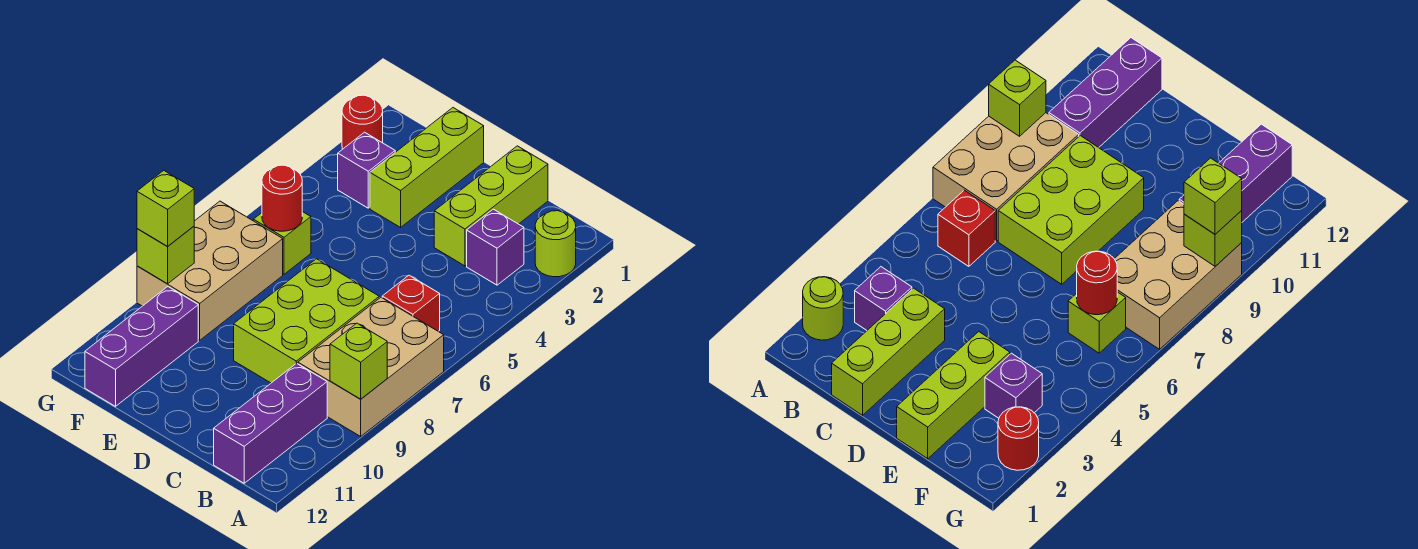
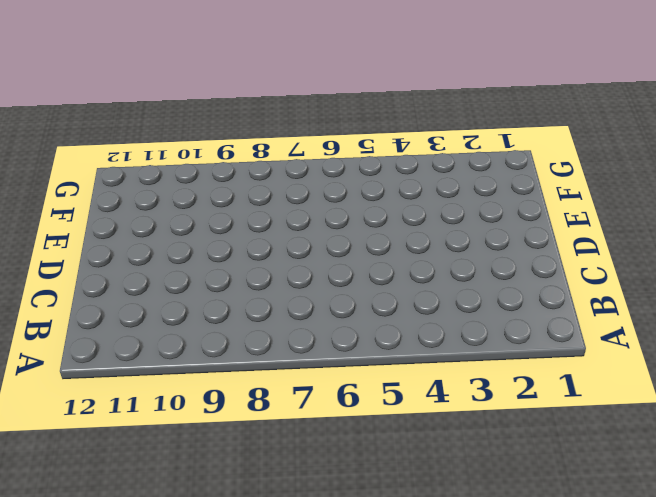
none -> lime 1x1 round brick [535,211,576,277]
none -> tan 2x3 brick [298,297,444,436]
none -> purple 1x1 brick [467,209,524,285]

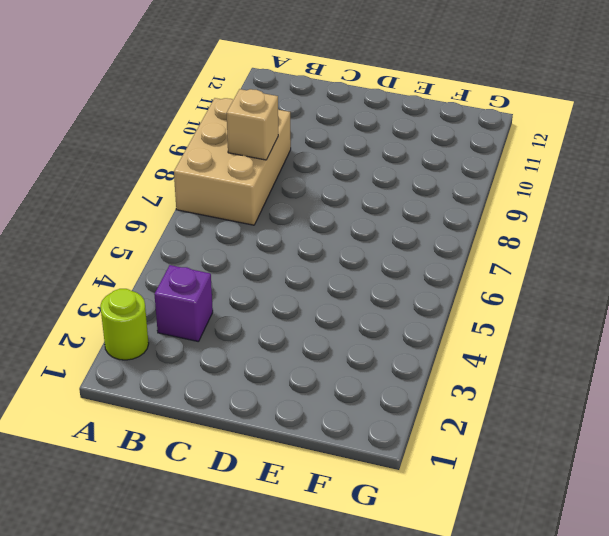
tan 1x1 brick [227,89,278,160] -> none
none -> red 1x1 brick [382,275,440,331]
none -> purple 1x3 brick [214,363,327,483]
none -> lime 1x3 brick [434,146,548,266]

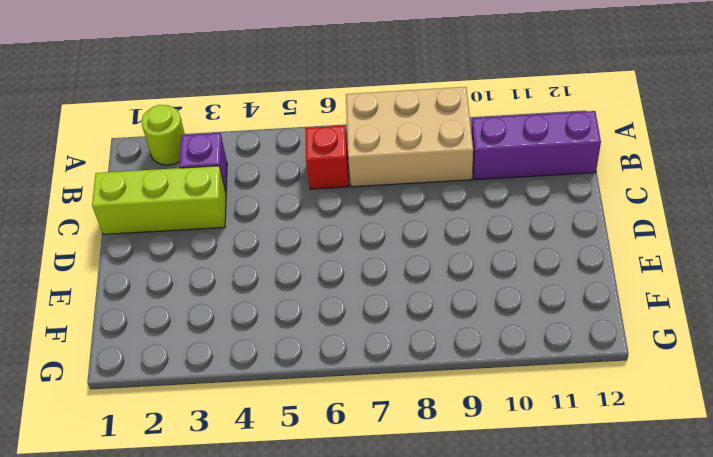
none -> lime 2x3 brick [234,259,379,383]
none -> lime 1x3 brick [370,108,484,227]
none -> purple 1x1 brick [338,132,395,208]

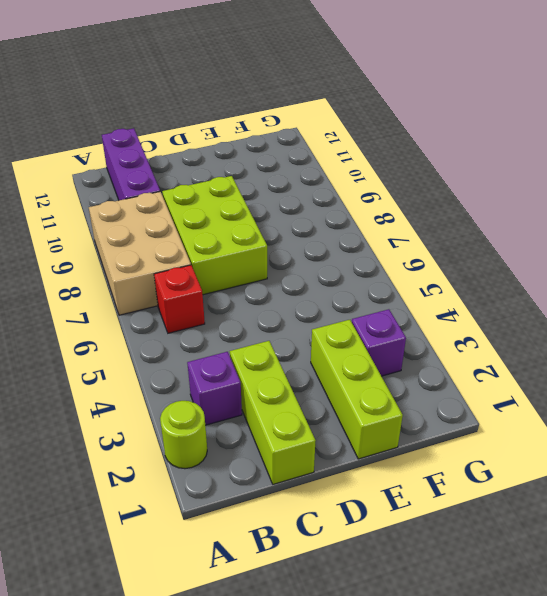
none -> lime 1x1 brick [253,212,311,274]
none -> tan 2x3 brick [137,201,283,340]
none -> purple 1x3 brick [85,287,198,406]

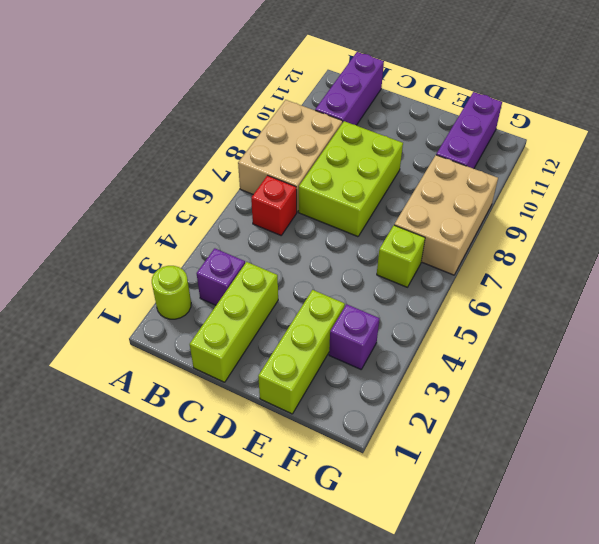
none -> red 1x1 round brick [342,95,383,149]
none -> lime 1x1 brick [330,323,387,399]
none -> red 1x1 round brick [262,165,302,231]

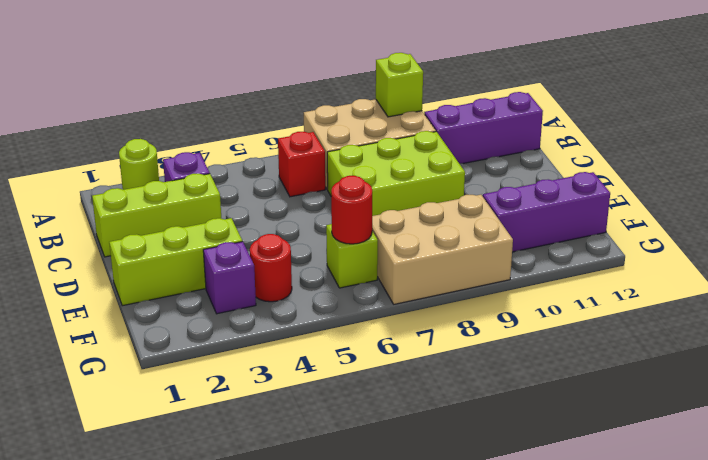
red 1x1 round brick [250,234,292,302] -> red 1x1 round brick moved to [342,95,383,149]
none -> lime 1x1 brick [137,226,194,284]
none -> lime 1x1 brick [137,170,194,247]

